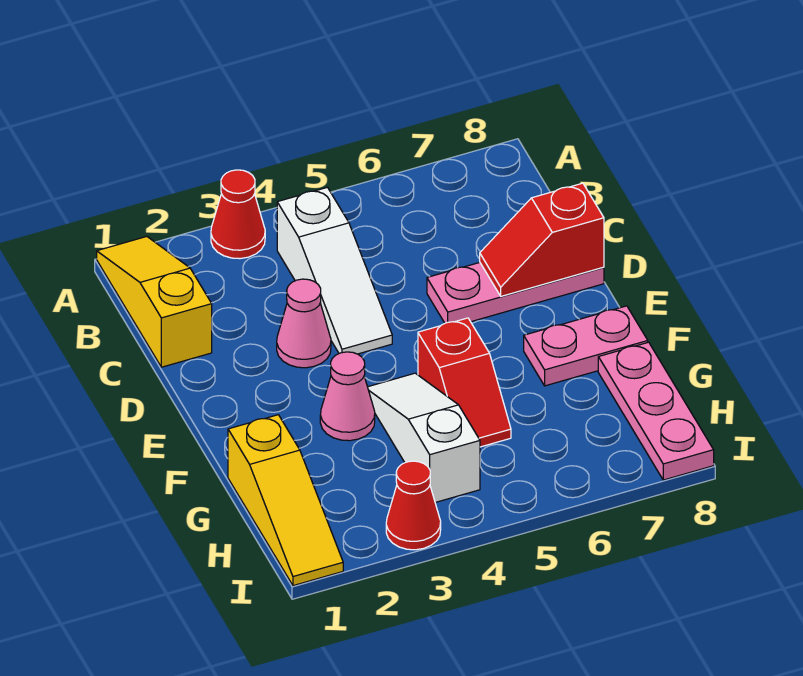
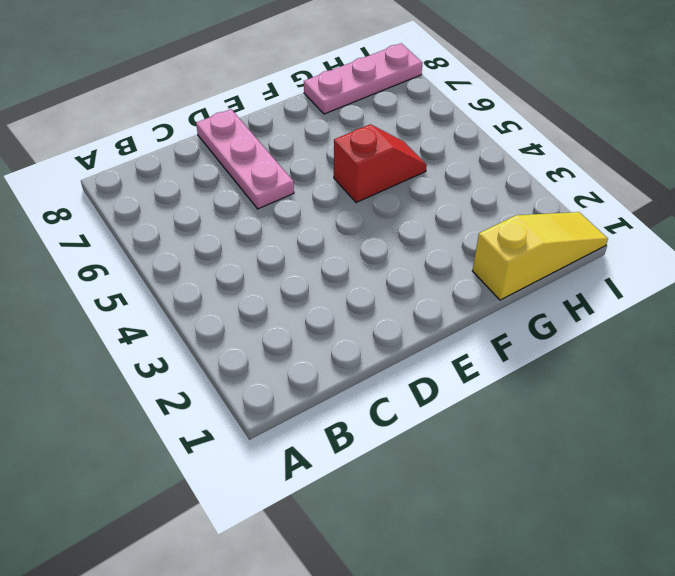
none -> yellow 1x3 slope [97,237,212,367]
none -> red 1x1 cone [211,170,265,259]
none -> white 1x3 slope [277,187,392,354]

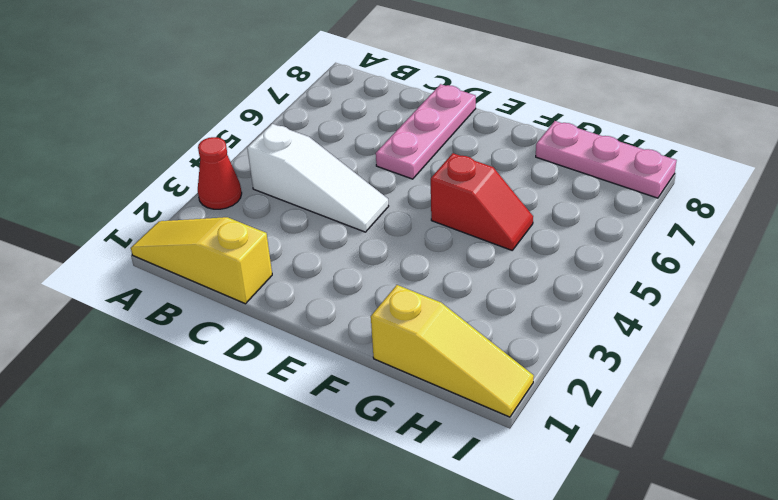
none -> pink 1x1 cone [277,279,331,368]
none -> pink 1x1 cone [320,352,375,441]
none -> white 1x3 slope [368,373,480,502]

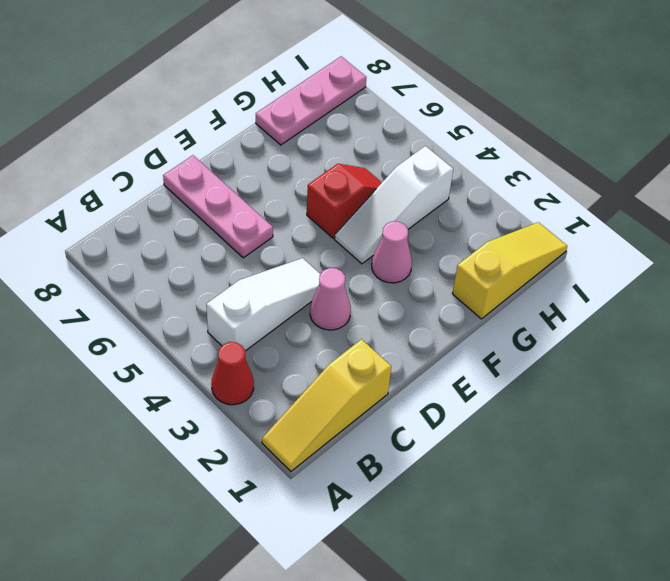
none -> pink 1x2 plate [524,306,648,386]
none -> red 1x1 cone [386,461,441,550]
none -> red 1x2 slope [480,183,604,296]

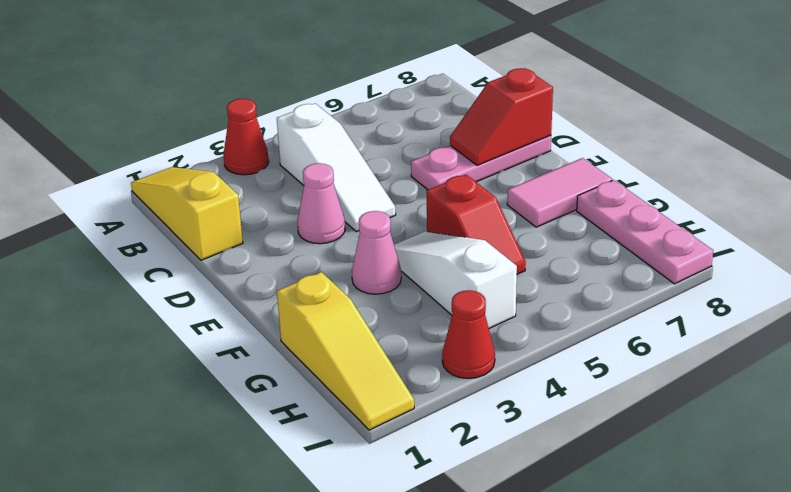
pink 1x2 tile [507,158,612,227] -> pink 1x2 plate [524,306,648,386]

